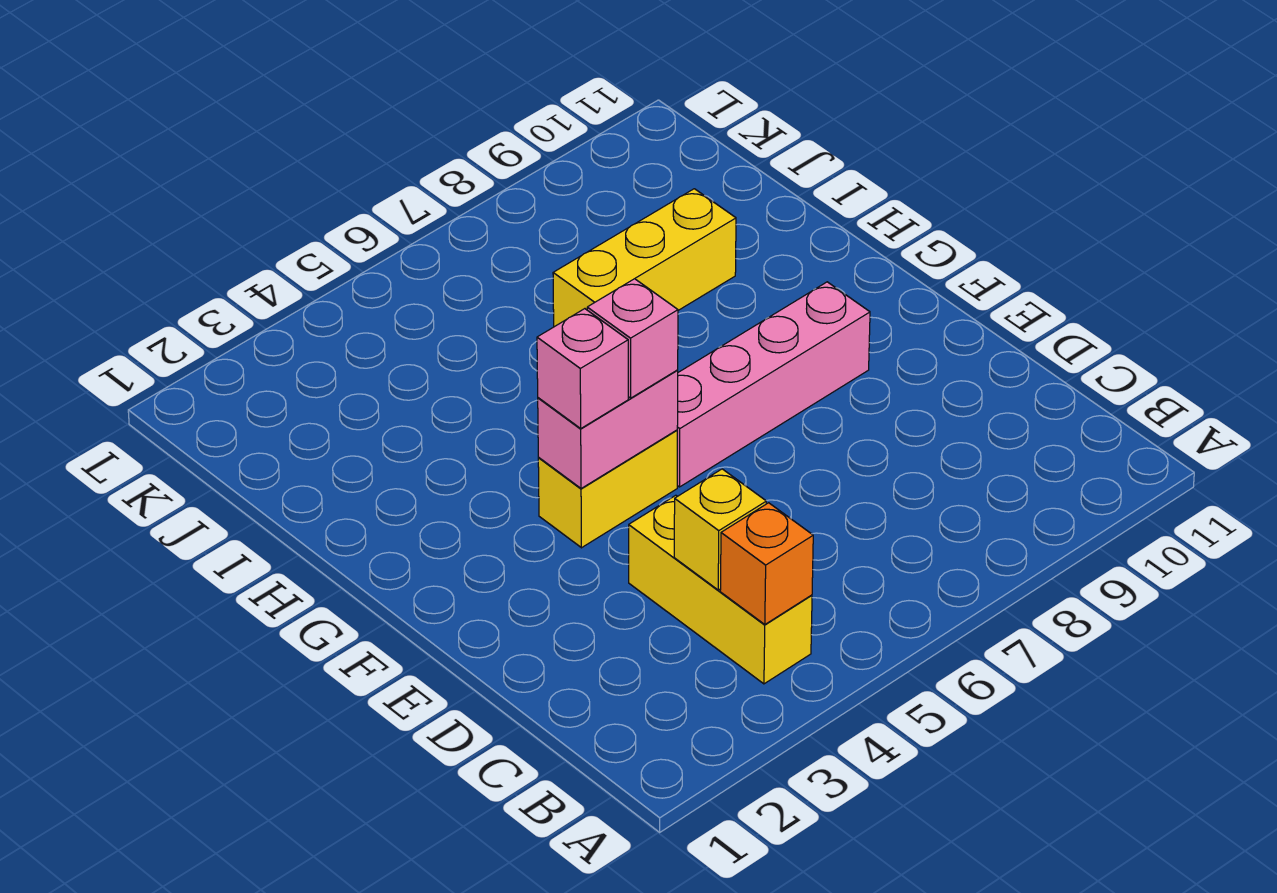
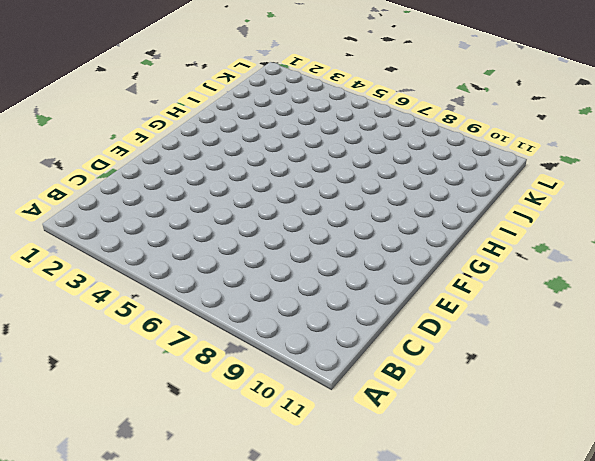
none -> yellow 1x3 brick [629,495,812,684]
none -> yellow 1x2 brick [538,430,677,548]

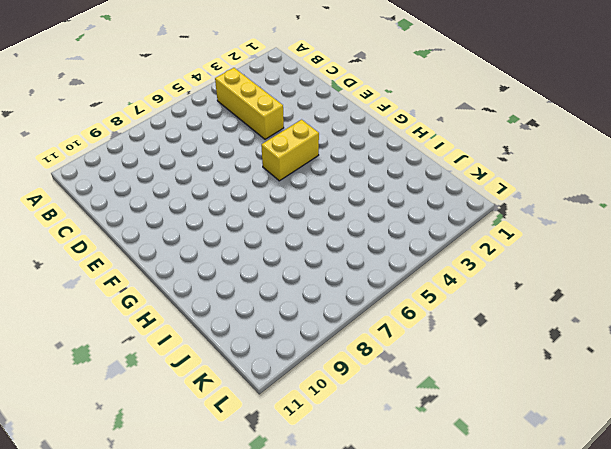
none -> pink 1x4 brick [677,282,870,487]
none -> yellow 1x3 brick [553,189,736,327]

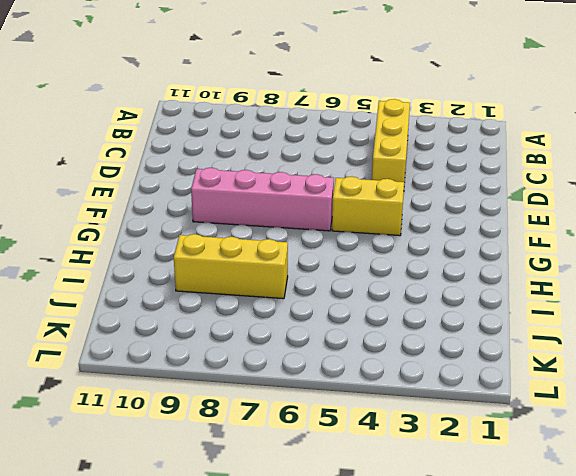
none -> orange 1x1 brick [720,503,813,625]
none -> yellow 1x1 brick [674,469,766,590]

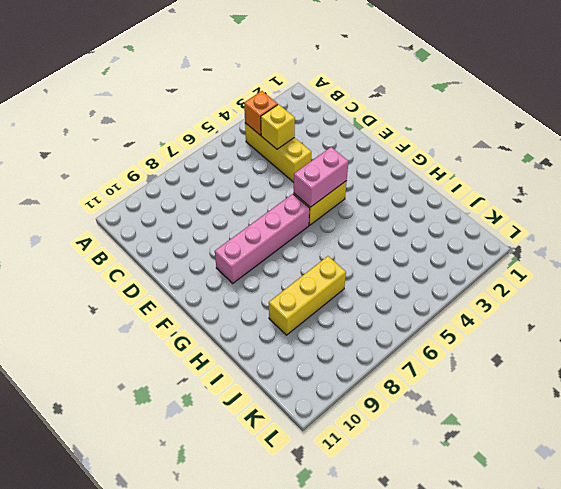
none -> pink 1x1 brick [537,309,628,428]
none -> pink 1x1 brick [587,279,678,398]

